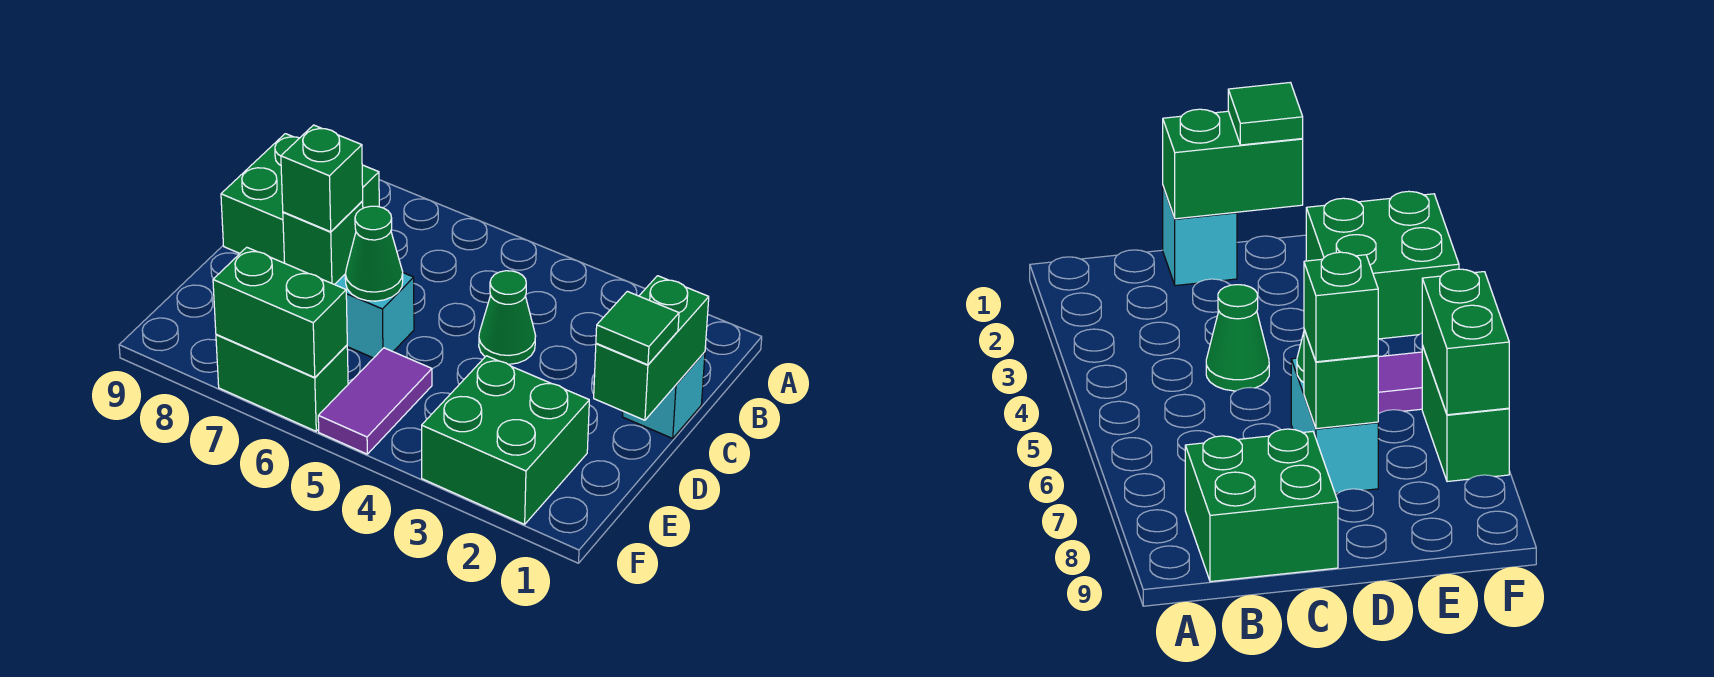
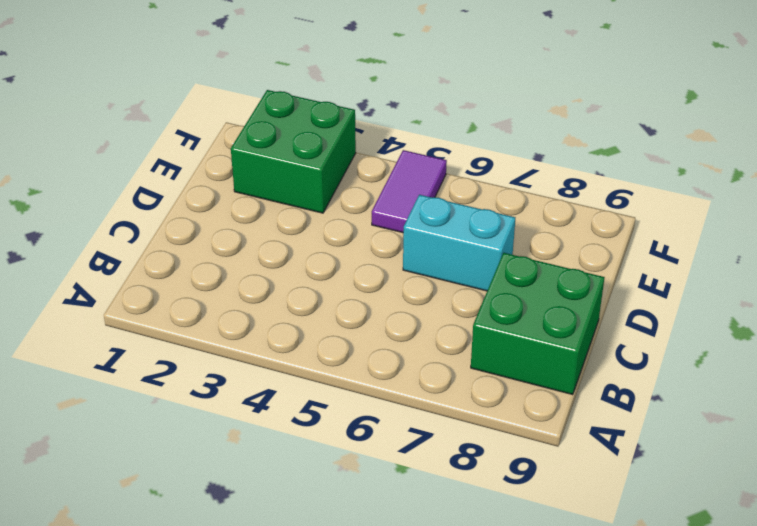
none -> cyan 1x1 brick [622,352,705,438]
none -> green 1x1 cone [479,271,536,364]
none -> green 1x2 brick [216,334,348,431]

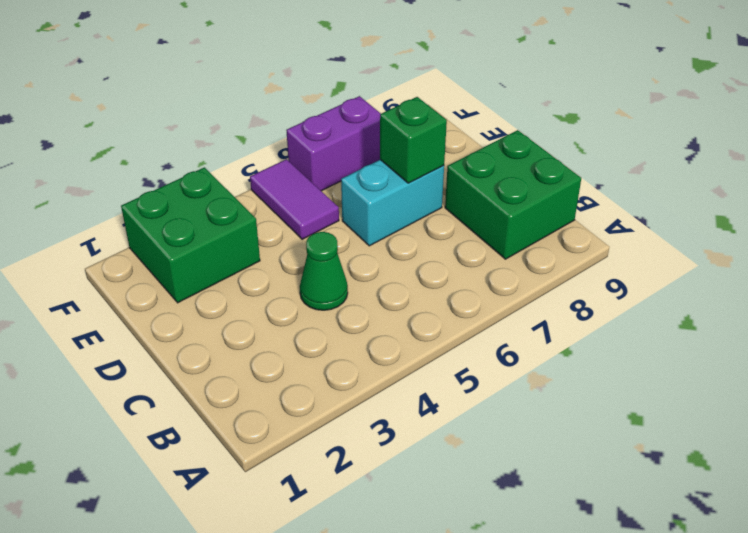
purple 1x2 brick [286,96,381,191] -> green 1x2 brick [216,334,348,431]
none -> cyan 1x1 brick [622,352,705,438]
none -> green 1x2 brick [594,276,709,420]
none -> green 1x1 cone [345,206,403,301]

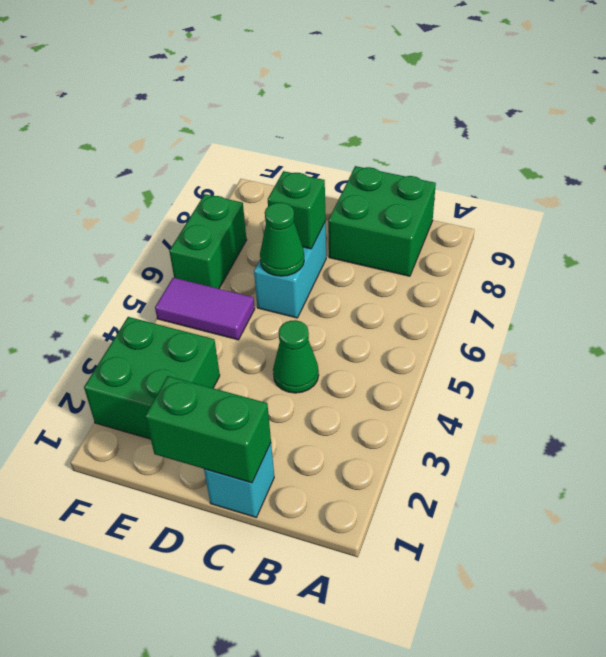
none -> green 1x2 brick [213,247,347,377]
none -> green 1x1 tile [596,291,679,365]
none -> green 1x1 brick [281,125,363,232]

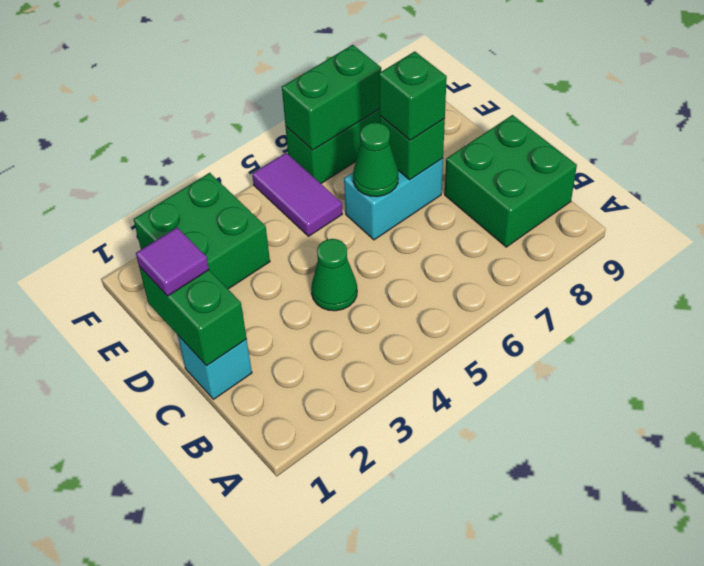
purple 1x1 tile [136,228,209,296] -> green 1x1 tile [596,291,679,365]

